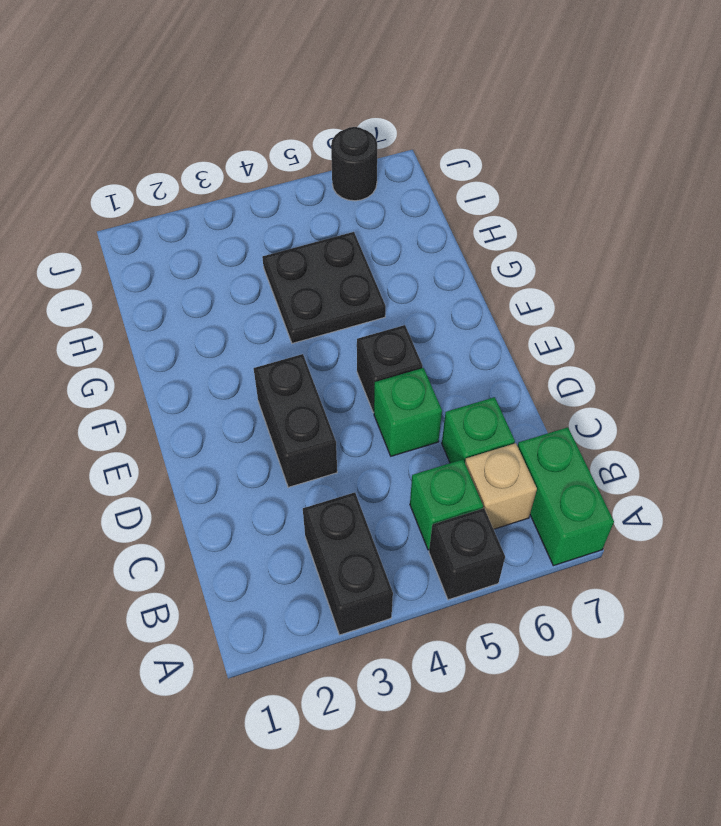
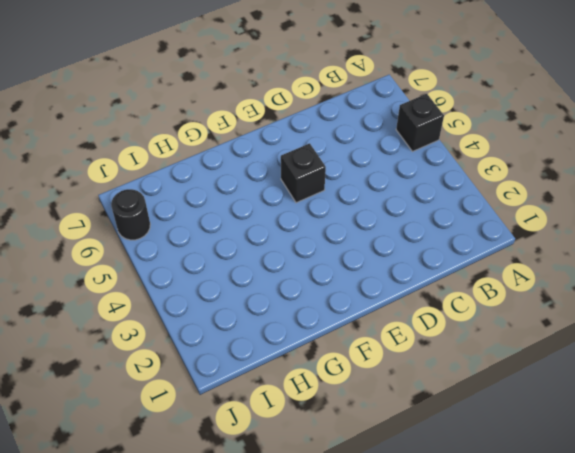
none -> black 1x2 brick [303,492,393,635]
none -> green 1x2 brick [518,427,614,566]

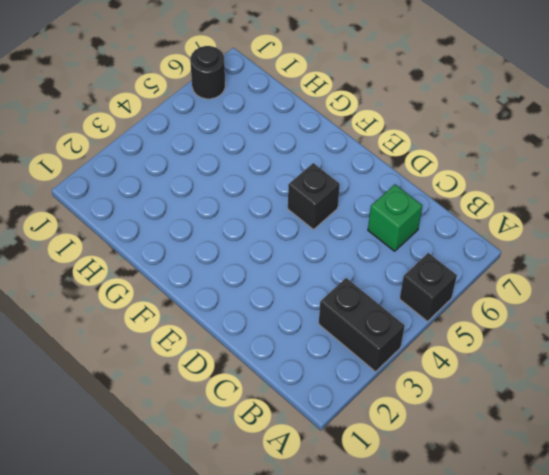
none -> green 1x2 brick [518,427,614,566]
none -> green 1x1 brick [410,459,483,550]

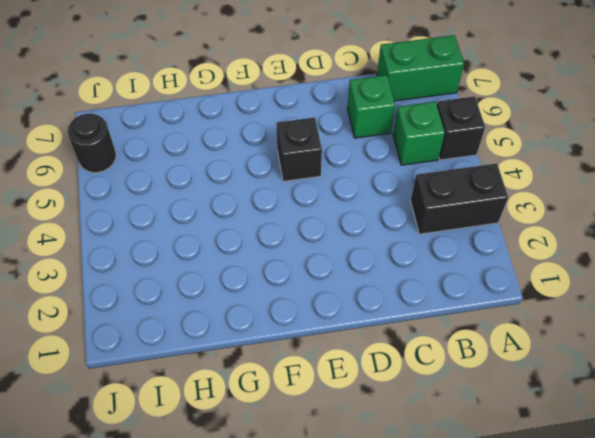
none -> tan 1x1 brick [465,443,537,529]
none -> black 1x2 brick [254,354,337,487]

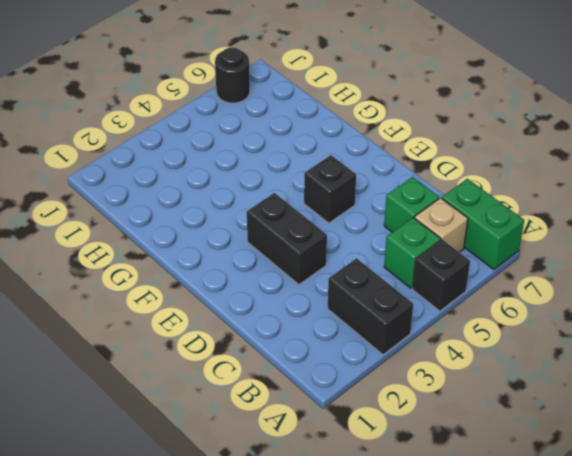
none -> green 1x1 brick [374,368,442,456]
none -> black 2x2 plate [262,232,386,343]

